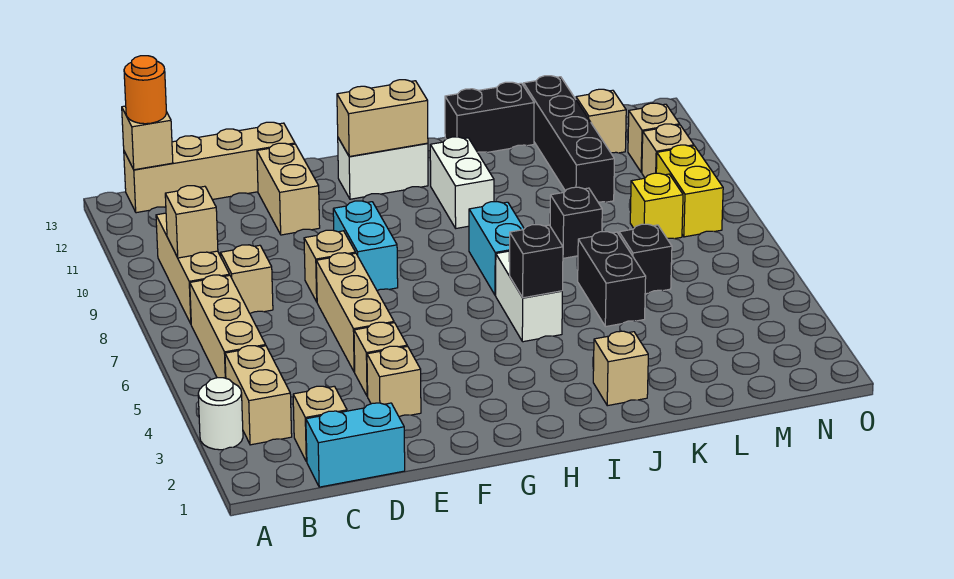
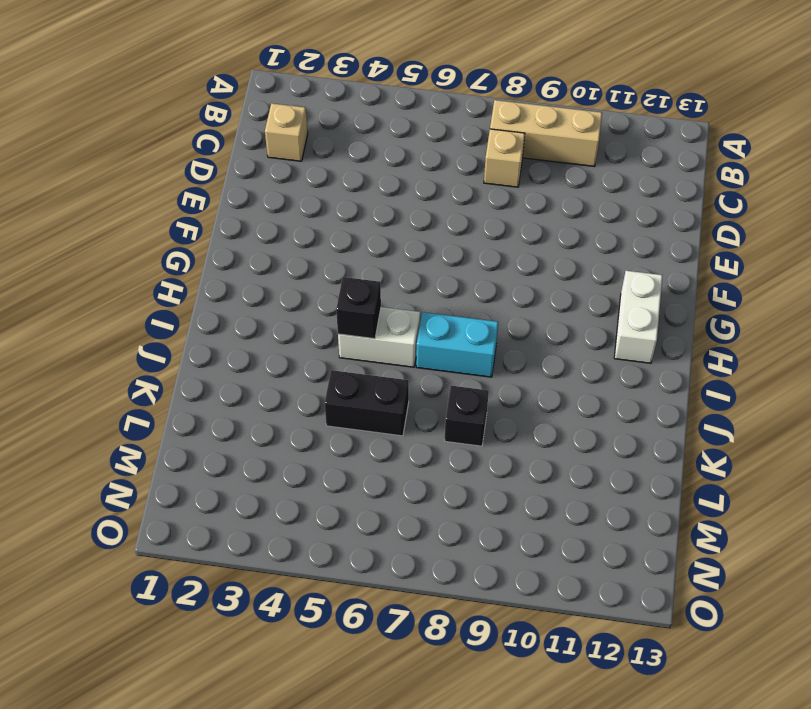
none -> white 1x1 round brick [198,378,243,450]
none -> tan 1x2 brick [225,346,292,445]
none -> tan 1x3 brick [190,275,266,378]
none -> tan 1x4 brick [124,122,295,213]

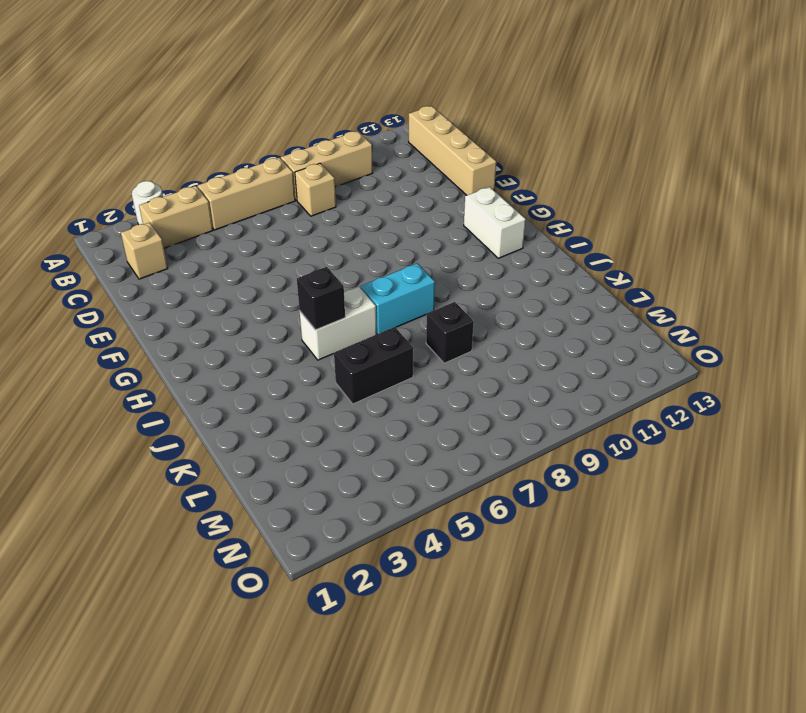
none -> cyan 1x2 brick [306,403,405,487]
none -> tan 1x1 brick [367,346,421,417]
none -> tan 1x1 brick [354,322,407,396]
none -> tan 1x3 brick [316,253,394,372]

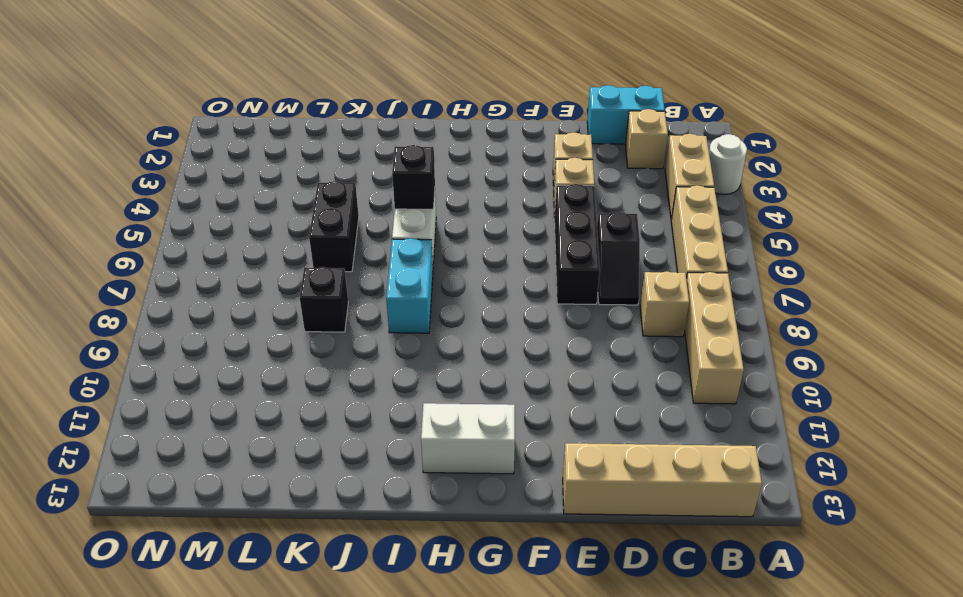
black 1x2 slope [597,212,640,305] -> none
black 1x3 brick [555,184,600,304] -> tan 1x3 brick [316,253,394,372]
none -> tan 1x1 brick [304,230,356,302]
none -> tan 1x2 brick [257,143,320,235]
none -> cyan 1x2 brick [333,201,398,290]
none -> white 1x2 brick [430,137,494,228]

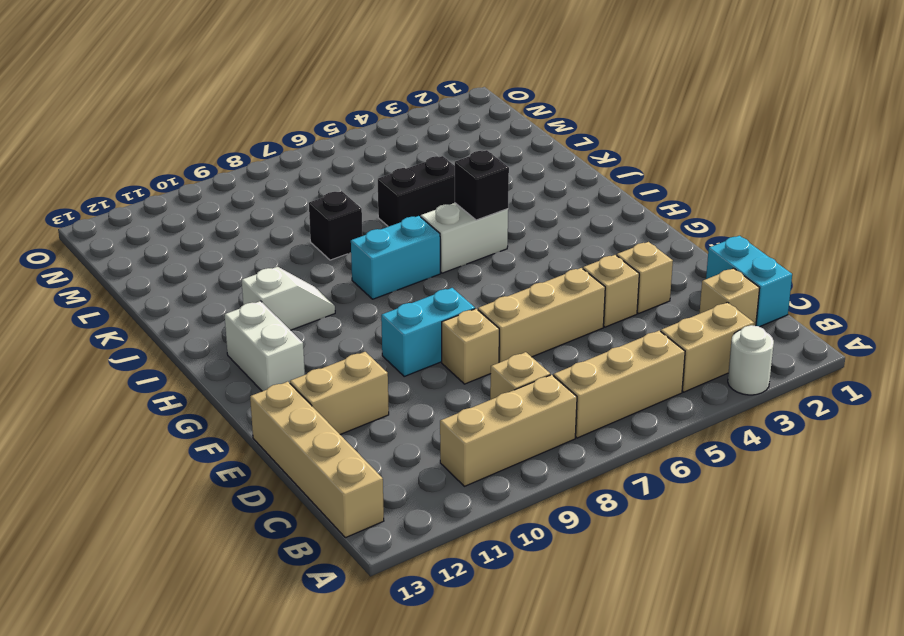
white 1x2 slope [242,267,335,330] -> white 1x2 brick [430,137,494,228]
none -> tan 1x1 brick [593,331,648,406]
none -> black 1x2 brick [445,82,534,152]
none -> black 1x1 brick [619,224,672,294]
none -> black 1x4 brick [524,76,614,202]

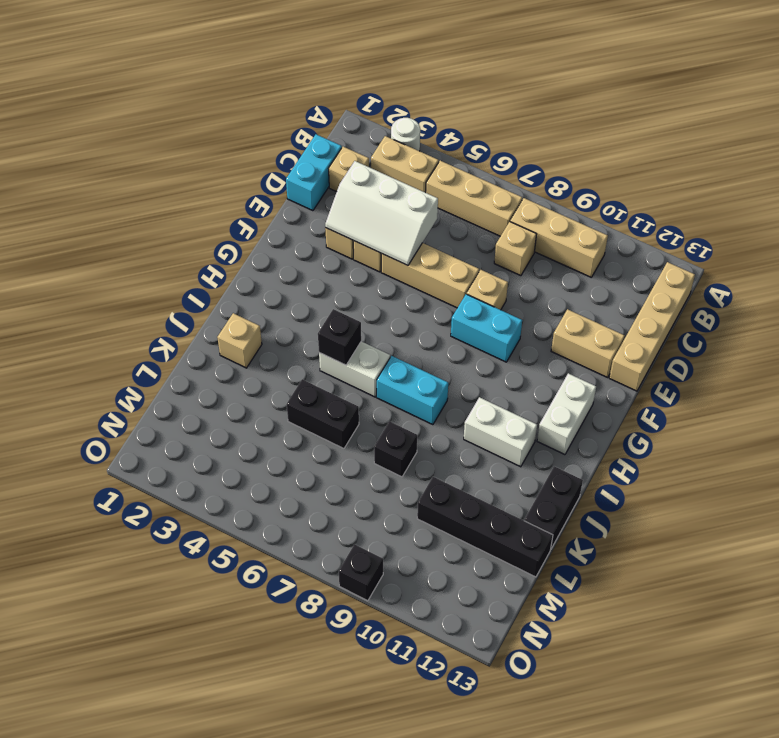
white 2x3 slope [325,161,438,265] -> none
black 1x1 brick [339,544,383,601] -> black 1x1 brick moved to [619,224,672,294]
none -> yellow 1x1 brick [630,173,683,239]
none -> tan 1x1 brick [576,89,626,153]
none -> yellow 1x2 brick [656,145,723,237]
none -> tan 1x1 brick [642,124,694,178]

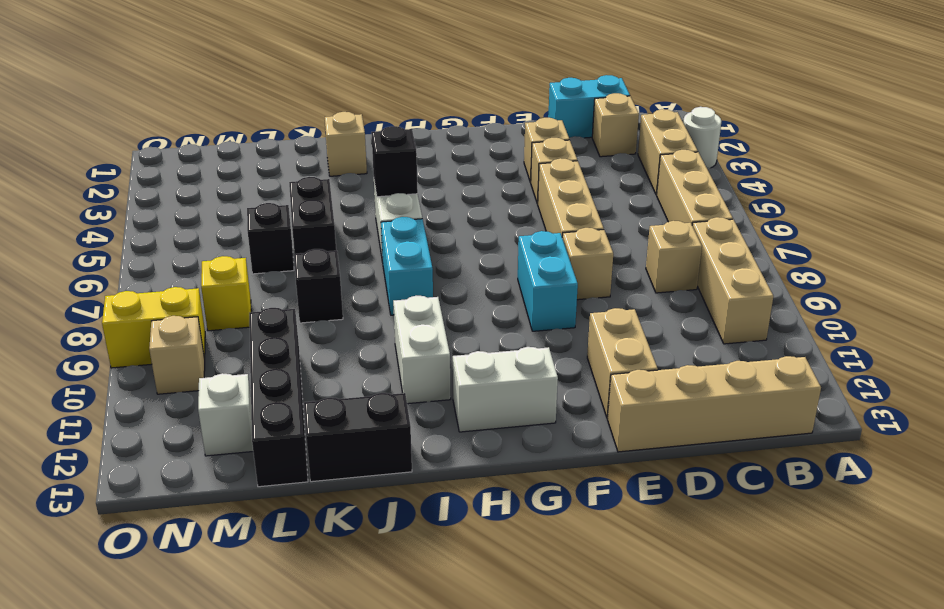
white 1x1 brick [198,373,253,456] -> tan 1x1 brick [576,89,626,153]
yellow 1x2 brick [102,287,205,368] -> yellow 1x2 brick turned to [656,145,723,237]
none -> tan 1x1 brick [628,103,680,172]
none -> tan 1x1 brick [165,186,218,258]
none -> tan 1x1 brick [122,106,173,170]
none -> tan 1x2 brick [337,80,428,156]

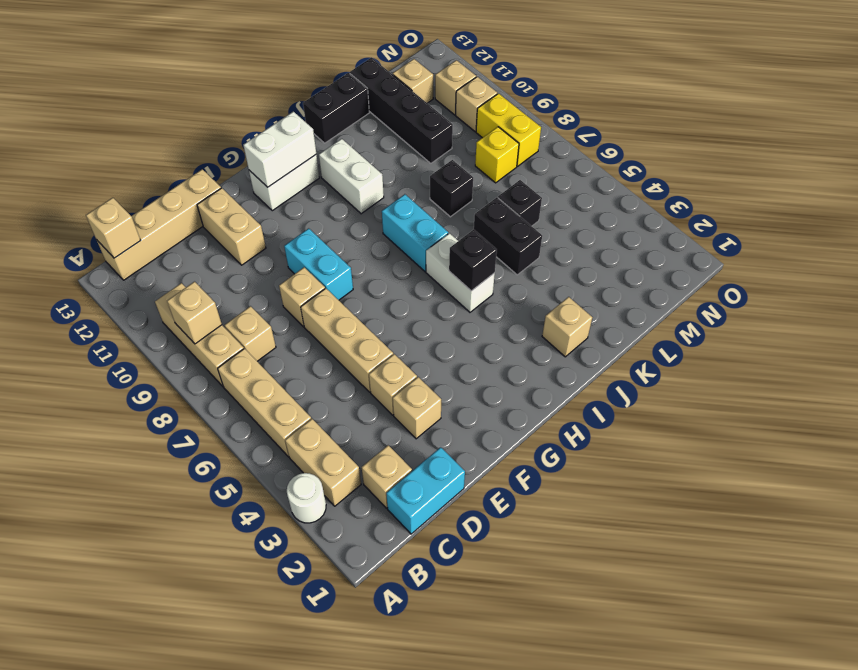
white 1x2 brick [243,112,316,187] -> tan 1x2 brick [337,80,428,156]
none -> orange 1x1 round brick [124,56,167,124]

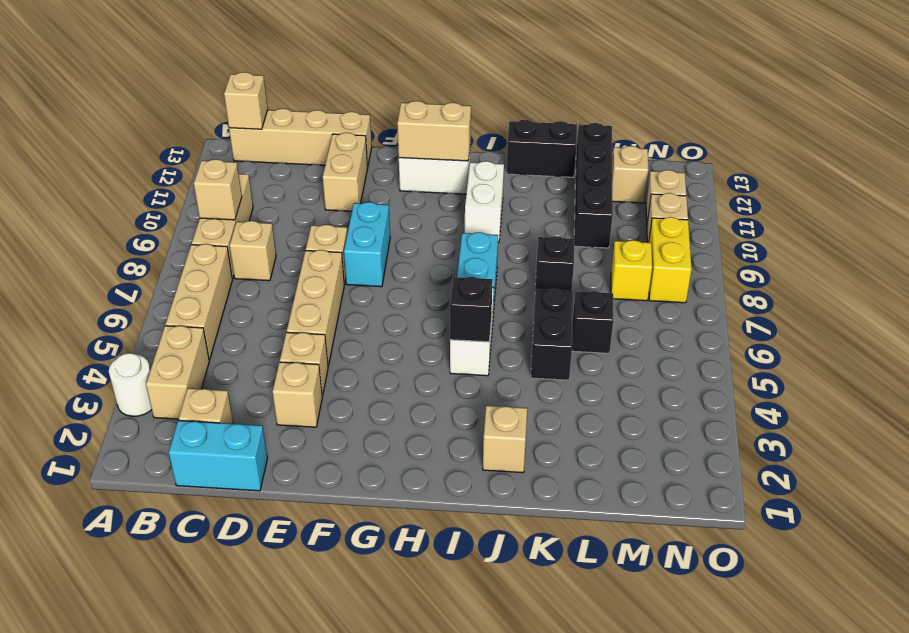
none -> orange 1x1 round brick [124,56,167,124]

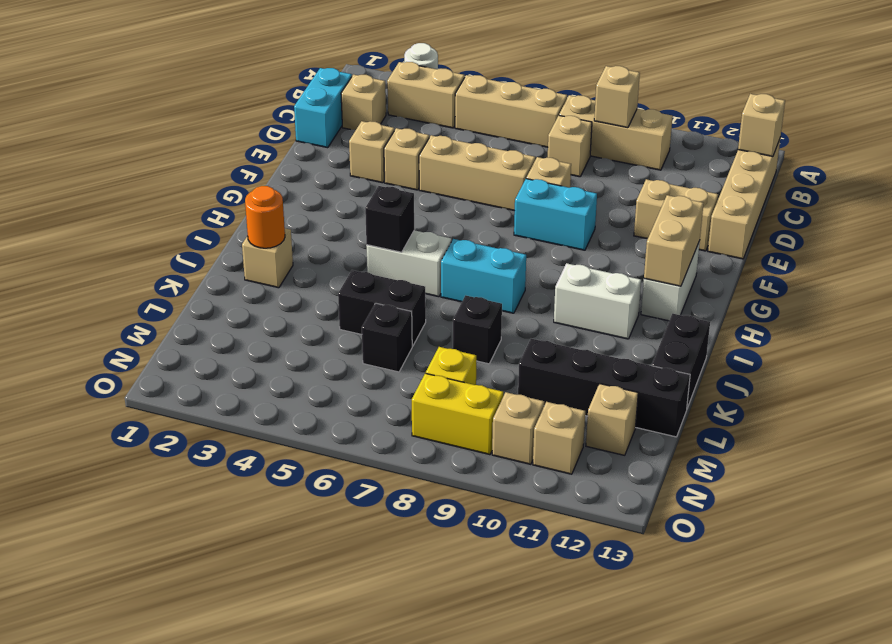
orange 1x1 round brick [245,186,285,248] -> orange 1x1 round brick moved to [124,56,167,124]

